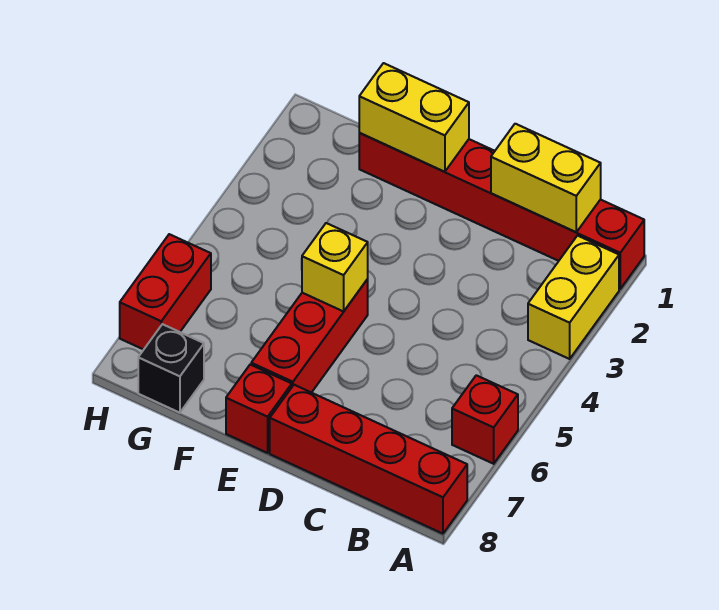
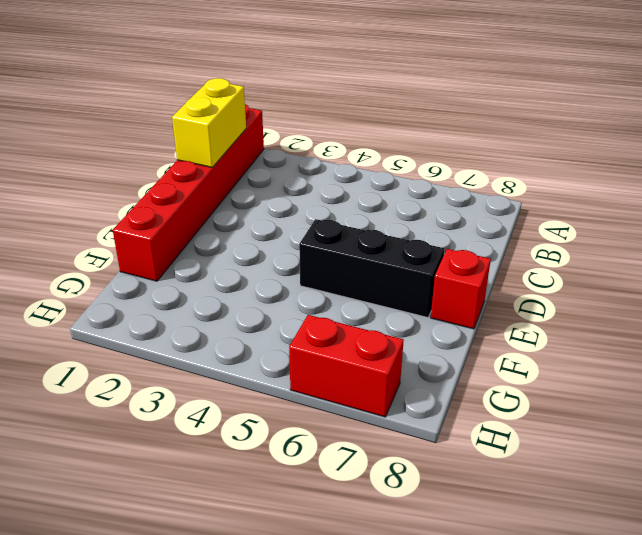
black 1x3 brick [299,219,444,317] -> red 1x3 brick [251,279,368,393]
none -> yellow 1x2 brick [528,236,619,359]
none -> red 1x1 brick [452,375,518,464]

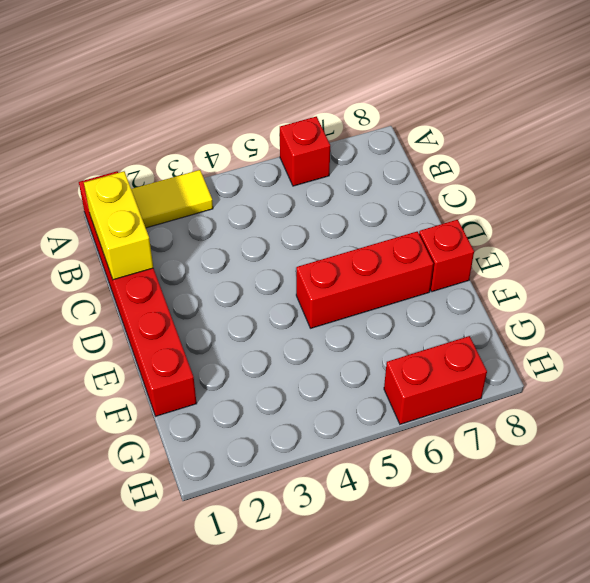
yellow 1x2 tile [131,170,213,228] -> yellow 1x2 brick [528,236,619,359]
none -> red 1x4 brick [270,385,467,534]
none -> black 1x1 brick [138,324,204,413]

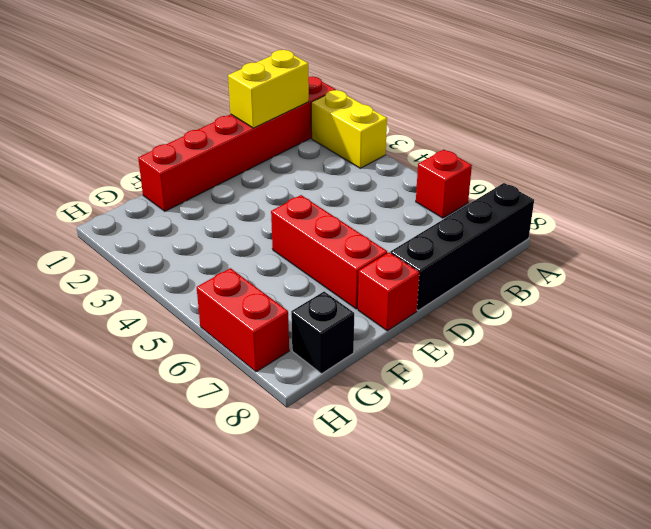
black 1x4 brick [390,183,534,311] -> red 1x4 brick [270,385,467,534]
none -> yellow 1x2 brick [359,63,469,172]
none -> yellow 1x1 brick [302,223,368,311]

